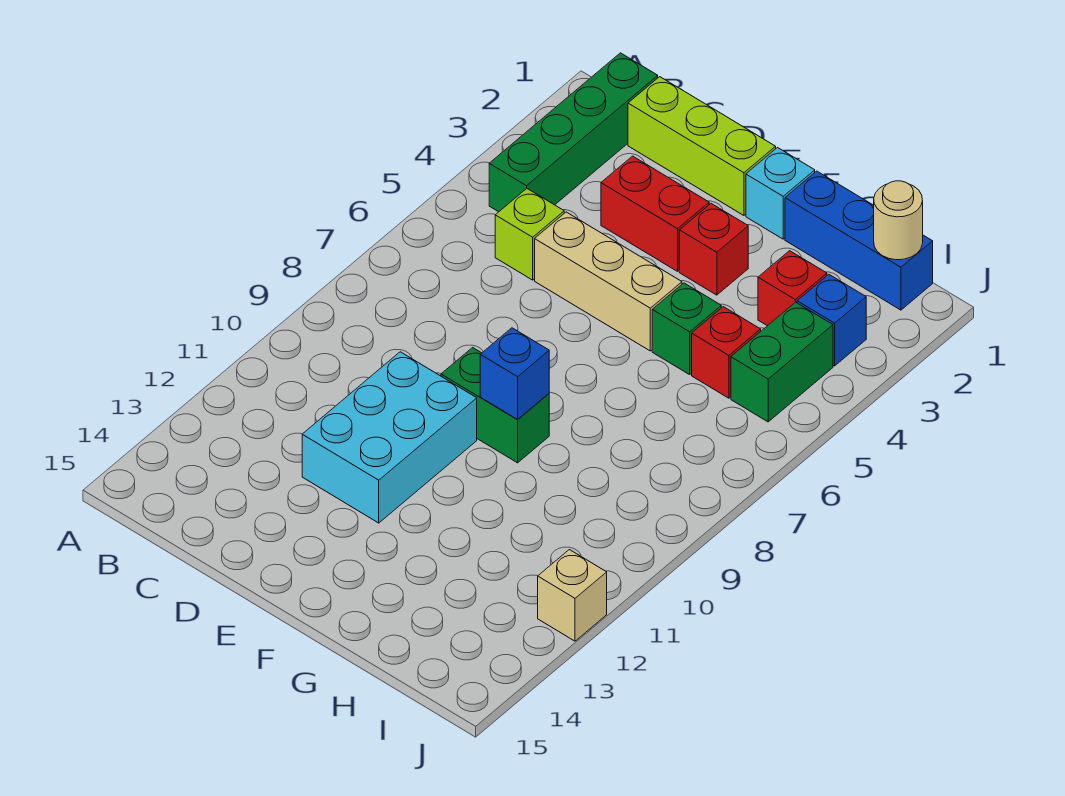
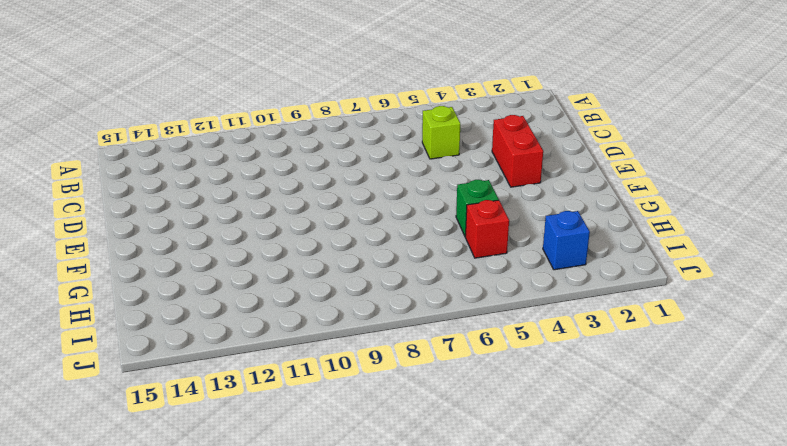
none -> green 1x4 brick [489,53,658,212]
none -> lime 1x3 brick [628,77,776,215]
none -> tan 1x3 brick [535,212,682,351]

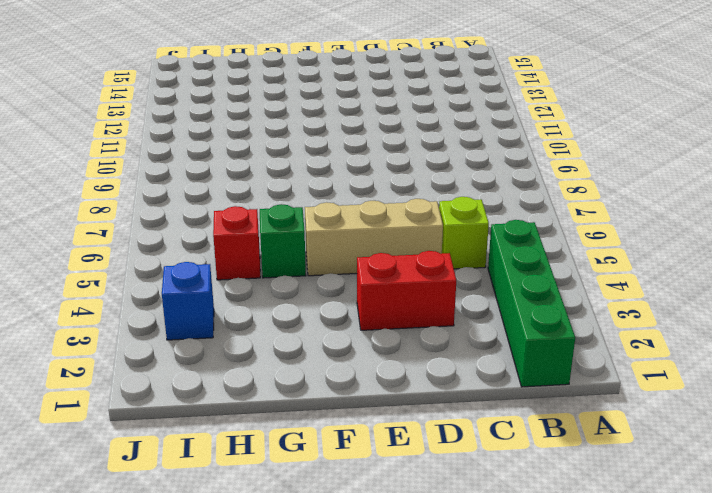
none -> lime 1x3 brick [628,77,776,215]
none -> cyan 2x3 brick [302,352,477,523]
none -> green 1x2 brick [441,347,549,463]

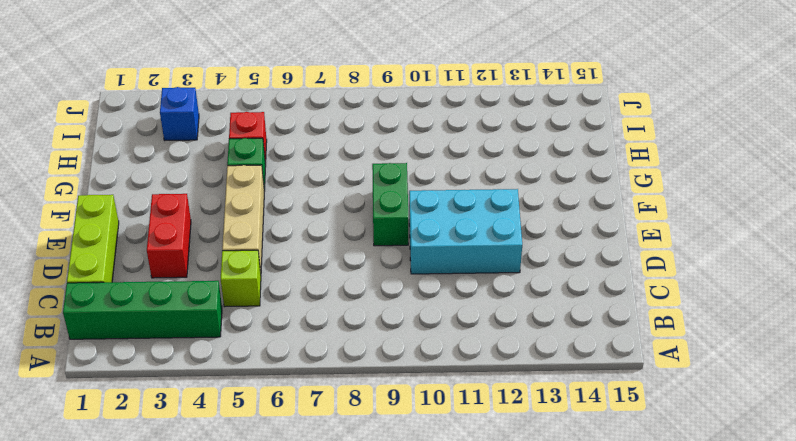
none -> cyan 1x1 brick [746,148,815,239]
none -> red 1x1 brick [679,204,748,295]
none -> blue 1x3 brick [785,171,933,310]

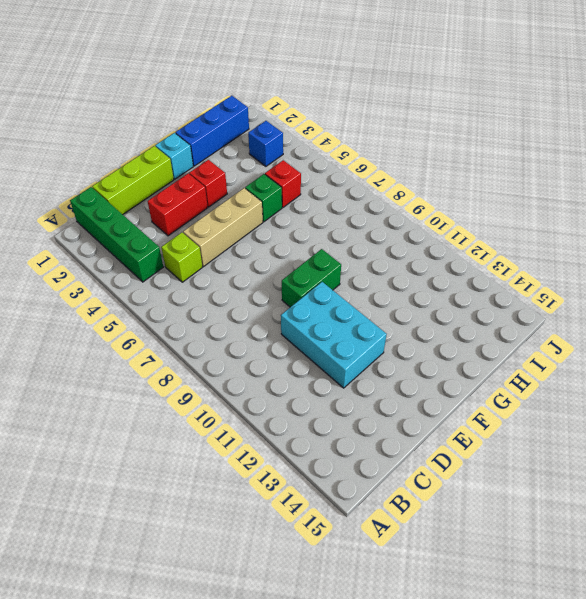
none -> red 1x1 brick [758,251,827,326]
none -> green 1x2 brick [731,302,833,422]
none -> tan 1x1 brick [538,550,607,641]

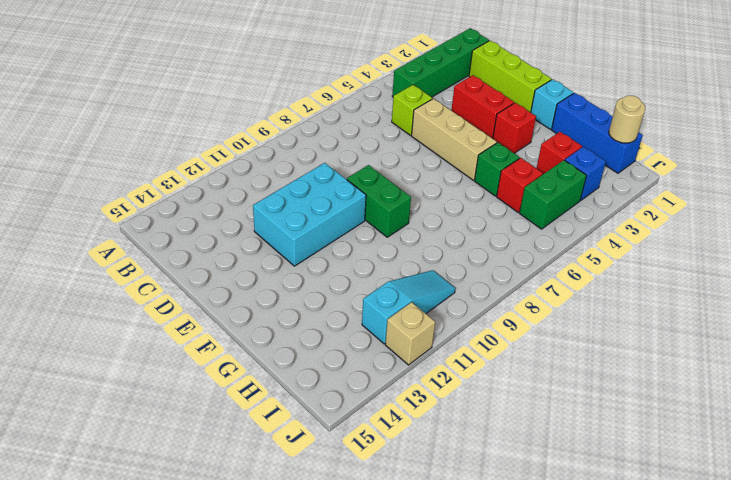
cyan 1x3 slope [362,270,455,344] -> none
none -> blue 1x1 brick [480,328,549,420]

